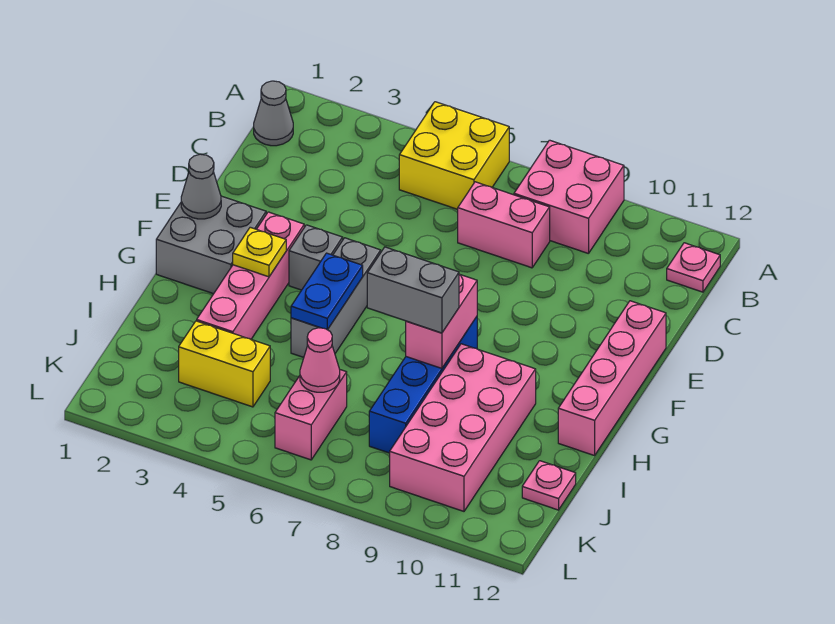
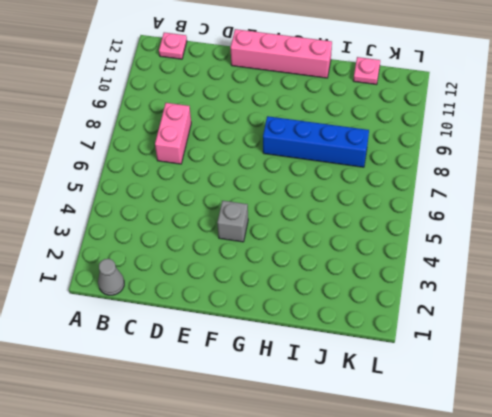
none -> yellow 2x2 brick [399,102,509,209]
none -> pink 2x2 brick [514,140,624,254]
none -> grey 2x2 brick [156,196,266,294]

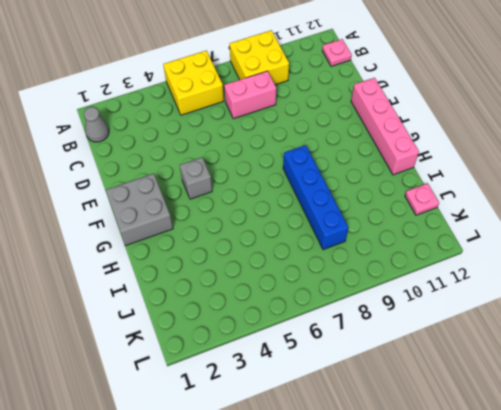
yellow 2x2 brick [230,30,289,85] -> pink 2x2 brick [514,140,624,254]
none -> pink 1x4 brick [197,212,304,339]
none -> grey 1x3 brick [291,238,381,357]
none -> pink 2x4 brick [390,344,536,511]

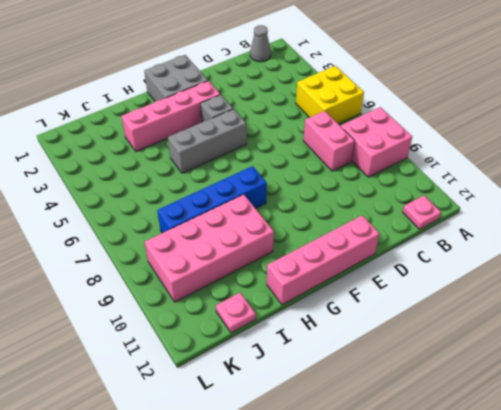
none -> yellow 1x2 brick [179,321,270,407]
none -> pink 1x2 brick [275,370,347,460]
none -> grey 1x1 cone [181,154,221,219]

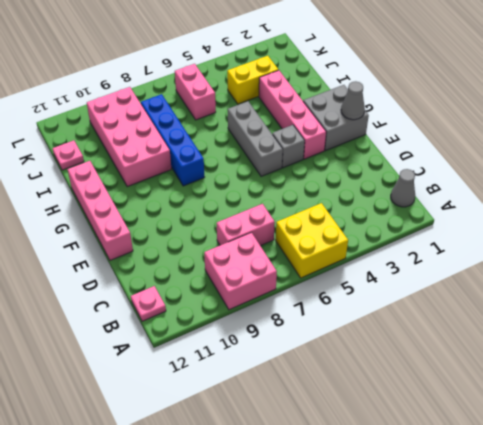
none -> yellow 1x1 plate [233,227,286,277]
none -> blue 1x2 plate [291,253,363,330]
none -> pink 1x2 brick [406,274,477,368]

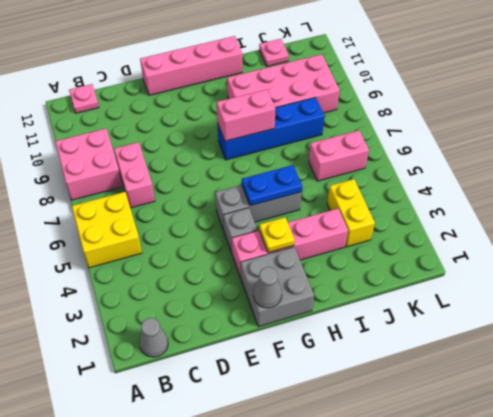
none -> pink 1x1 cone [300,328,340,392]
none -> grey 1x2 brick [367,247,459,333]

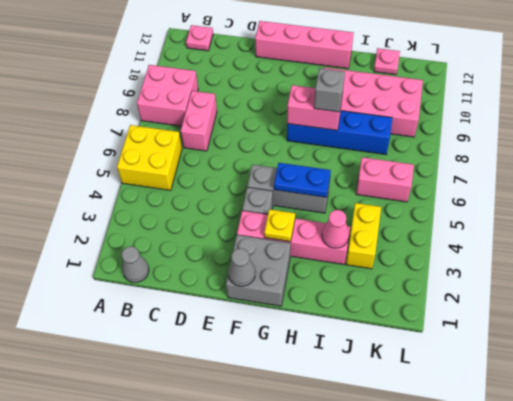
grey 1x1 brick [314,68,345,112] -> grey 1x2 brick [367,247,459,333]
pink 1x1 cone [322,210,349,248] -> pink 1x1 cone moved to [300,328,340,392]

